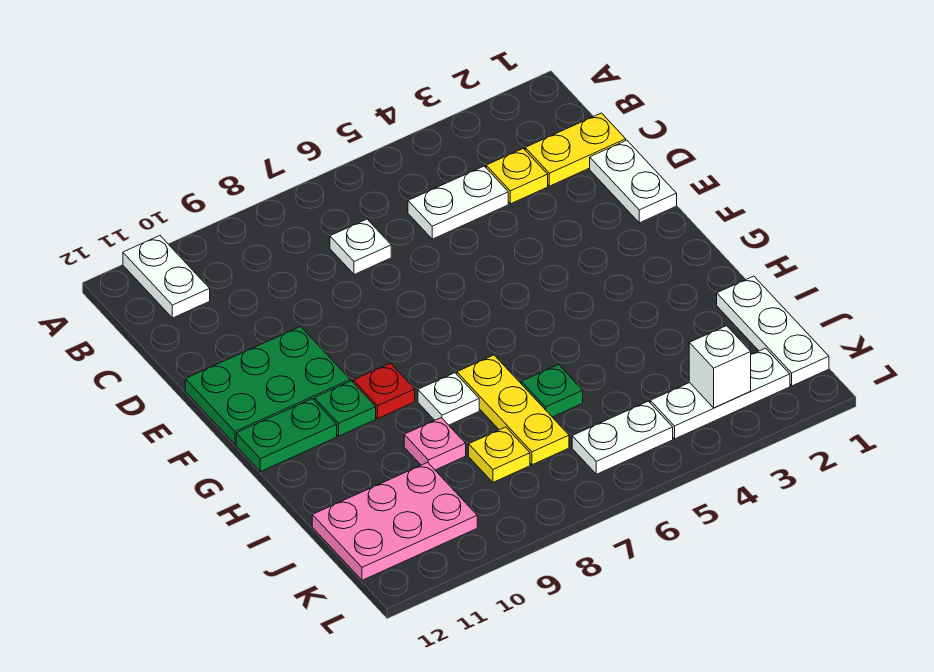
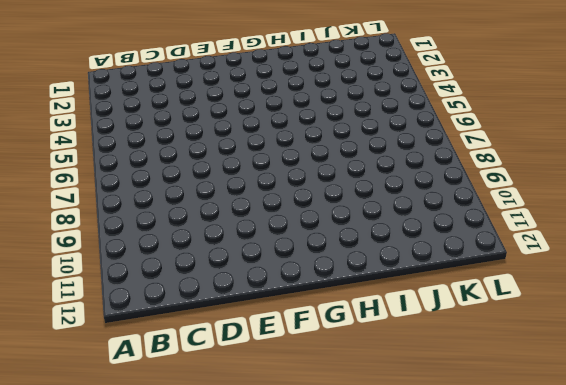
none -> white 1x2 plate [123,236,210,318]
none -> yellow 1x2 plate [525,113,626,186]
none -> yellow 1x1 plate [486,148,548,204]

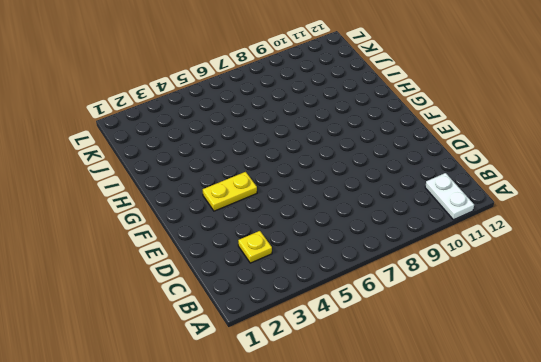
yellow 1x2 plate [203,172,257,211] -> yellow 1x2 plate moved to [525,113,626,186]
none -> white 1x2 plate [408,166,508,239]
none -> white 1x1 plate [330,219,391,275]
none -> white 1x2 plate [590,140,677,223]

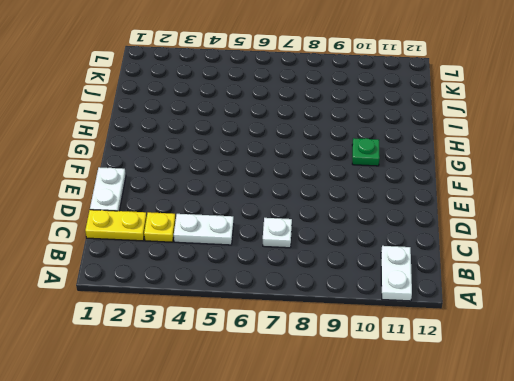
none -> green 2x3 plate [185,327,350,444]
none -> red 1x1 plate [353,363,415,418]
none -> green 1x2 plate [236,399,337,472]

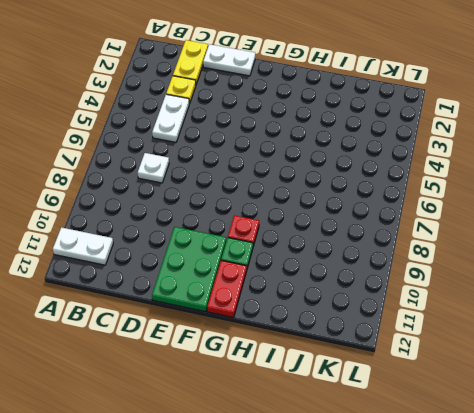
red 1x2 plate [207,260,247,318] -> green 1x2 plate [236,399,337,472]
none -> yellow 1x3 plate [457,355,569,465]
none -> white 1x1 plate [418,373,479,425]
none -> white 1x3 plate [717,276,829,386]

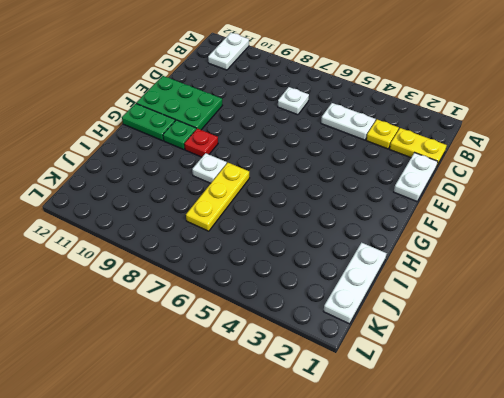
none -> green 1x1 plate [521,365,583,417]
none -> pink 1x1 plate [404,418,466,470]
none -> yellow 1x1 plate [469,427,530,482]

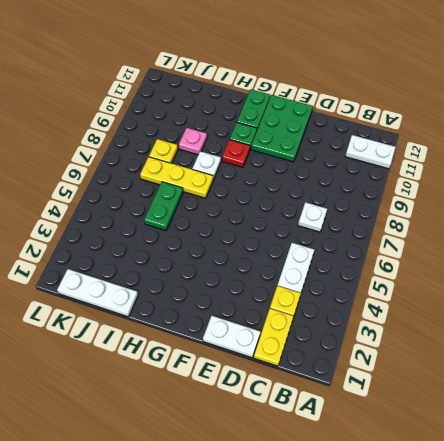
green 1x2 plate [144,182,183,231] -> green 1x1 plate [521,365,583,417]
none -> pink 2x3 plate [312,462,477,580]
none -> white 1x3 plate [650,348,790,439]
none -> white 1x2 plate [572,401,673,474]

